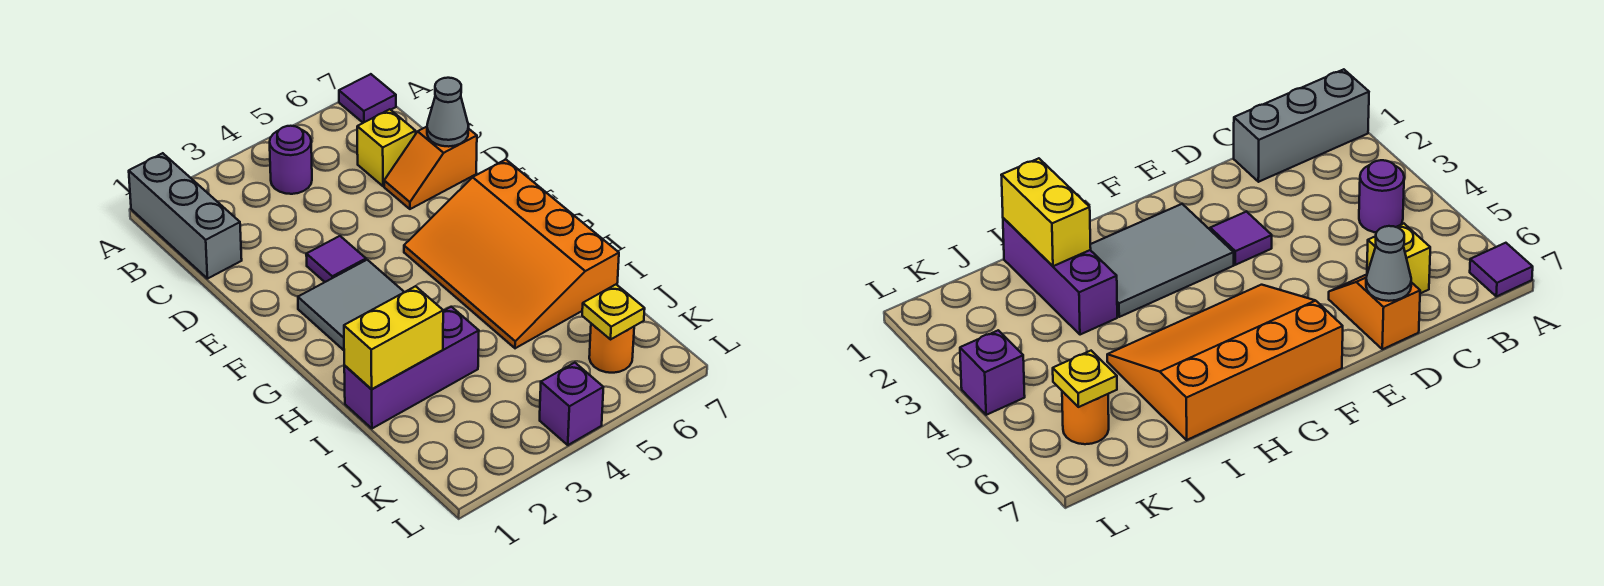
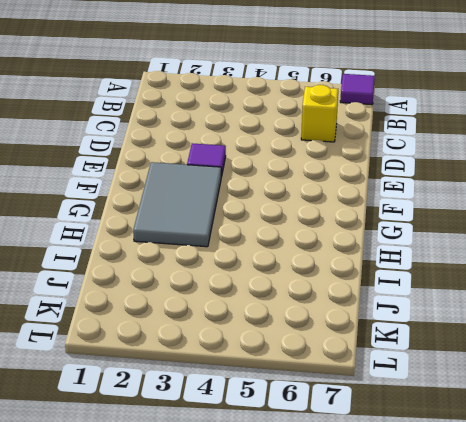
none -> grey 1x3 brick [129,153,242,279]
none -> purple 1x1 round brick [270,126,312,194]
none -> orange 1x2 slope [384,127,477,209]

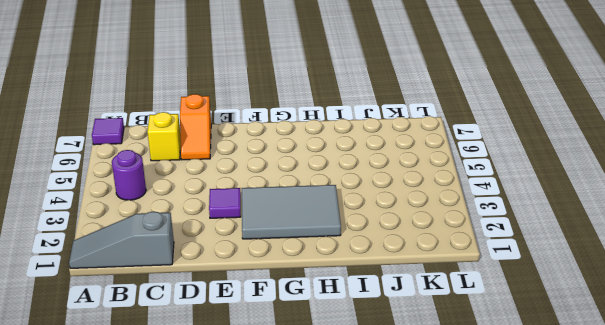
grey 1x3 slope [69,211,174,268] -> grey 1x3 brick [129,153,242,279]
none -> orange 3x4 slope [404,160,619,348]
none -> purple 1x3 brick [344,307,479,428]
none -> orange 1x1 round brick [589,324,634,373]

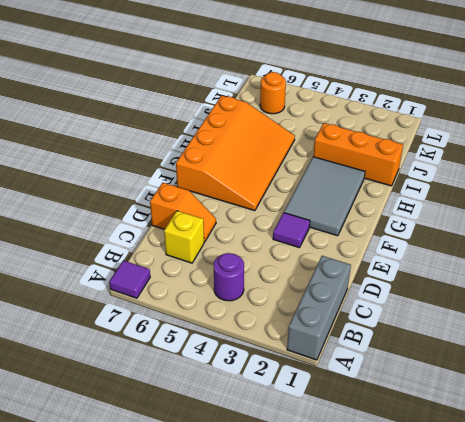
orange 1x3 brick [313,123,403,186] -> purple 1x3 brick [344,307,479,428]
none -> purple 1x1 brick [540,363,603,445]
none -> grey 1x1 cone [427,78,469,147]
none -> yellow 1x2 brick [344,286,443,389]

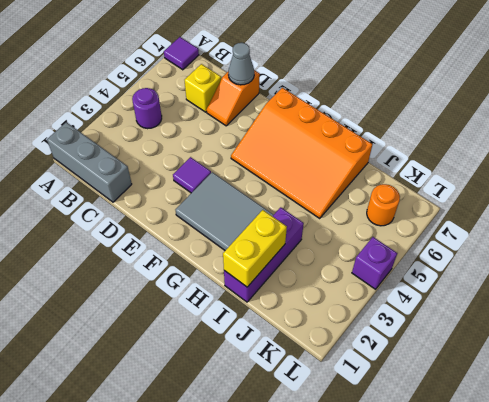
none -> yellow 1x1 plate [582,285,645,339]

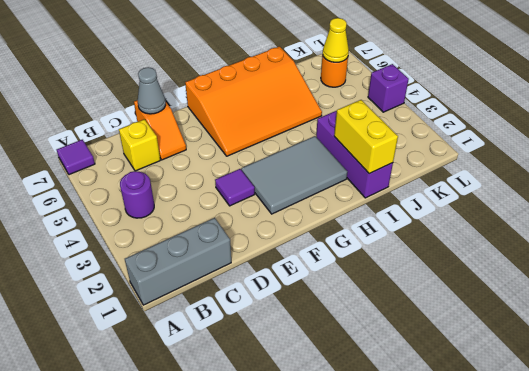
yellow 1x1 cone [323,18,349,62] -> yellow 1x1 plate [582,285,645,339]

